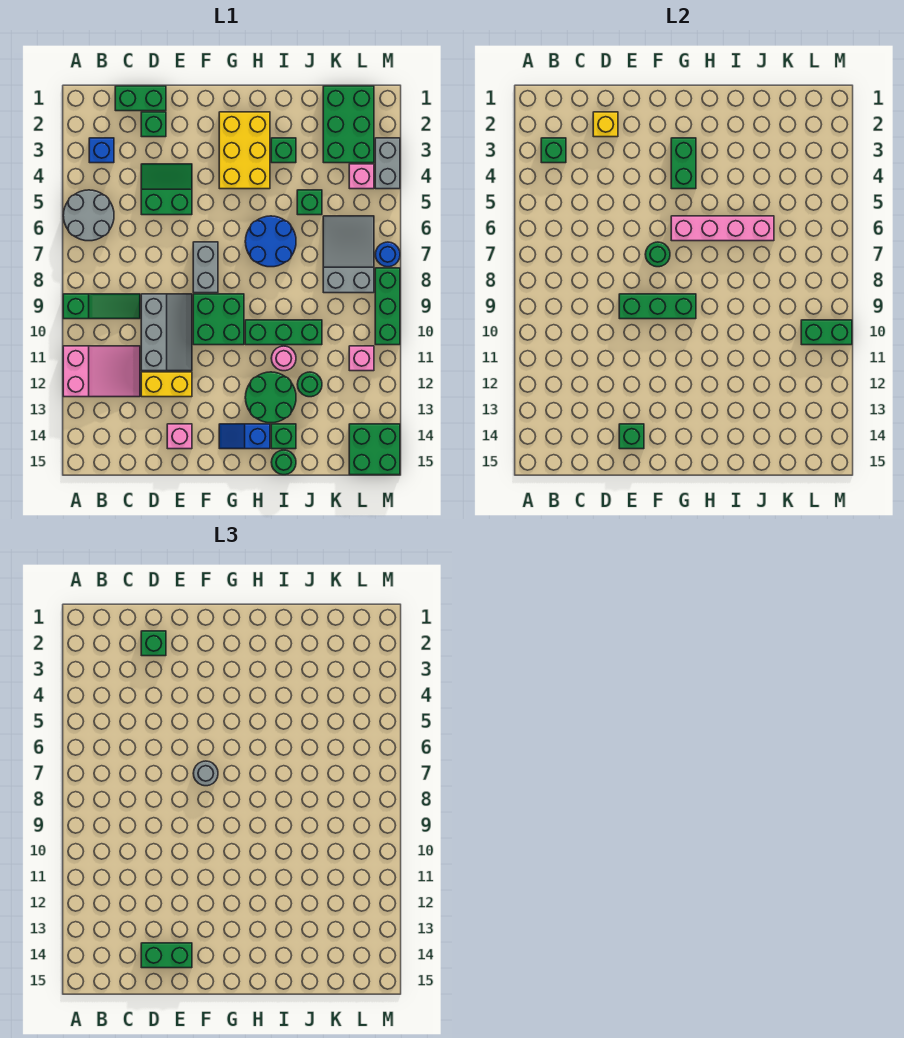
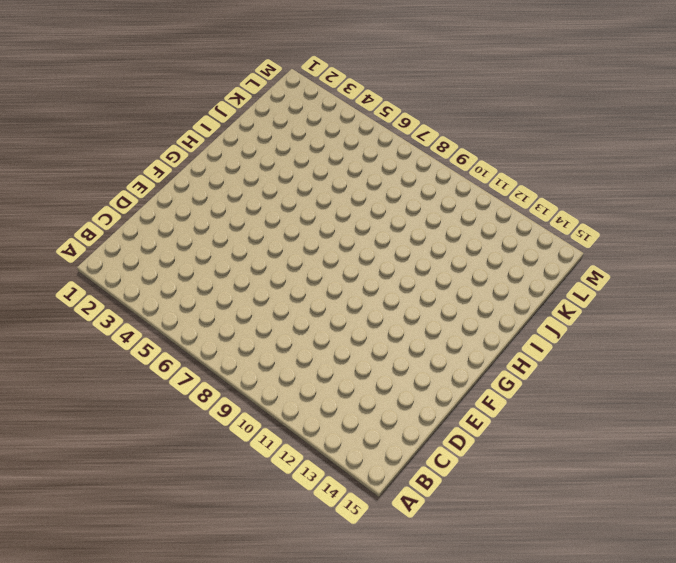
none -> grey 2x2 round brick [63,190,114,241]
none -> green 1x3 slope [63,294,140,319]
none -> pink 2x3 slope [63,346,140,397]
none -> blue 1x1 brick [89,138,114,163]

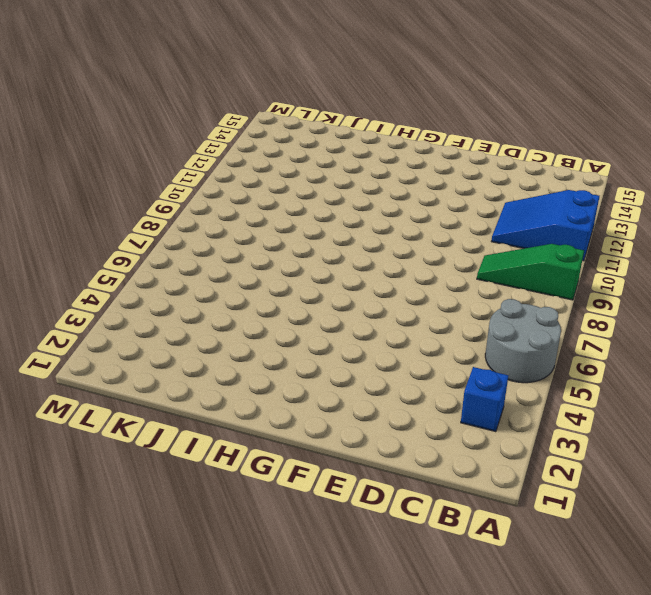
blue 2x3 slope [491,190,599,261] -> pink 2x3 slope [63,346,140,397]
none -> green 1x2 brick [115,86,166,111]
none -> green 1x1 brick [141,112,166,137]
none -> green 2x2 slope [141,164,192,215]
none -> grey 2x3 slope [141,294,192,371]

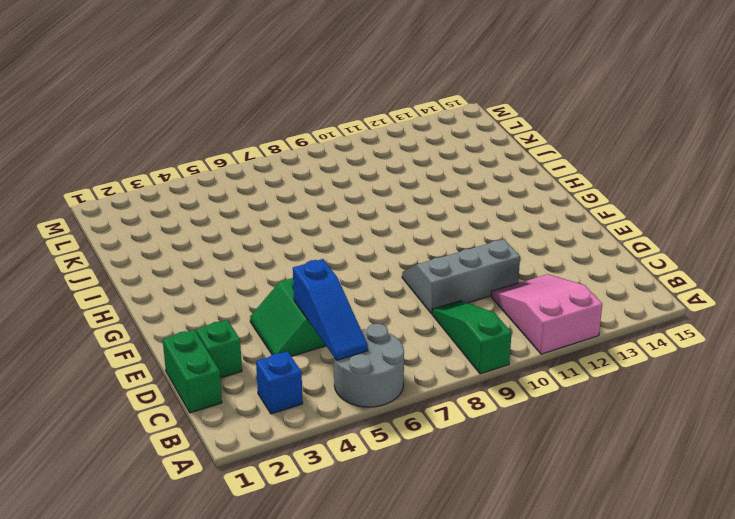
blue 1x3 slope [293,259,368,360] -> none
none -> yellow 1x2 brick [141,372,192,397]
none -> pink 1x1 brick [167,424,192,449]
none -> grey 1x2 brick [193,242,218,293]
none -> green 2x2 brick [193,294,244,345]

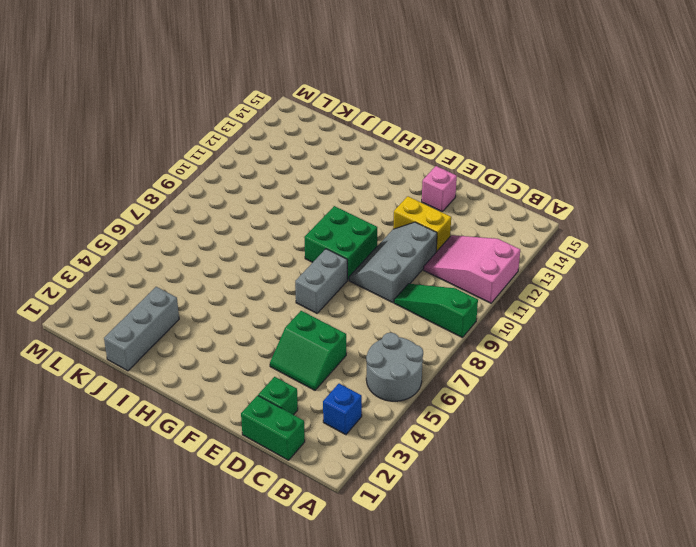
grey 1x3 brick [104,287,179,371] -> none
none -> yellow 2x3 brick [219,112,270,189]
none -> blue 1x2 slope [219,424,270,449]
none -> blue 2x2 round brick [245,216,296,267]
none -> green 1x3 brick [245,320,322,345]

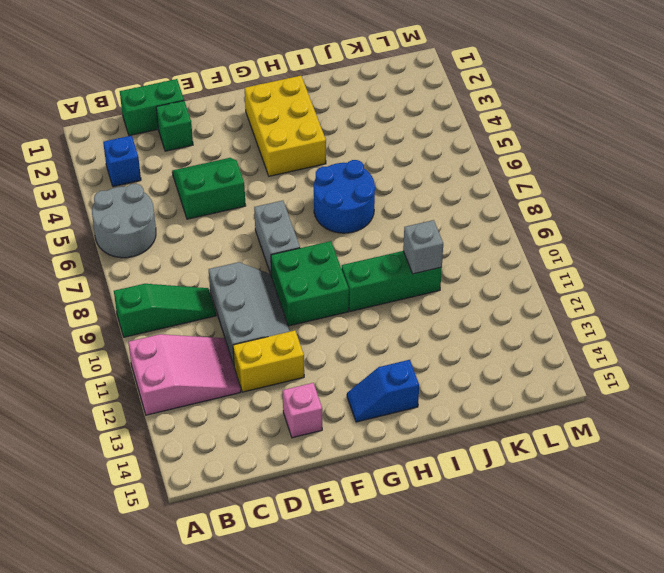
grey 1x1 brick [403,220,443,274] -> none
none -> green 2x2 round brick [245,372,296,423]
none -> green 1x1 brick [271,138,296,163]
none -> pink 1x1 round brick [271,346,296,371]
none -> green 1x1 brick [271,424,296,449]

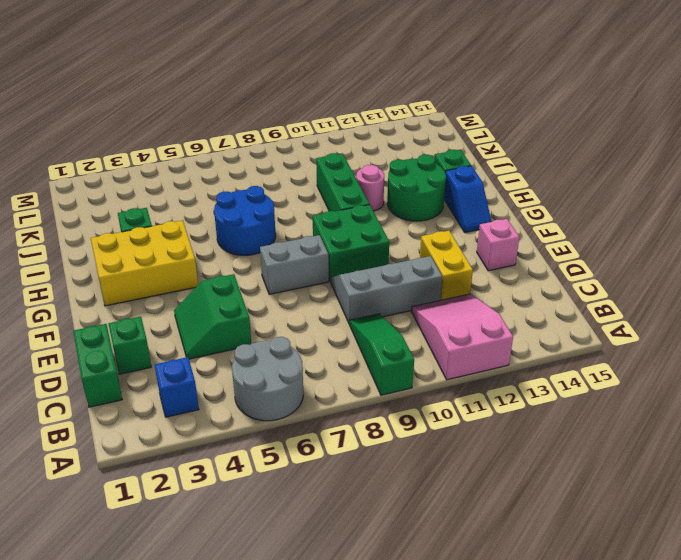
none -> green 1x1 round brick [271,450,296,475]
none -> green 1x1 brick [297,190,322,215]
none -> green 1x1 round brick [297,372,322,397]
none -> green 2x3 brick [323,86,374,163]

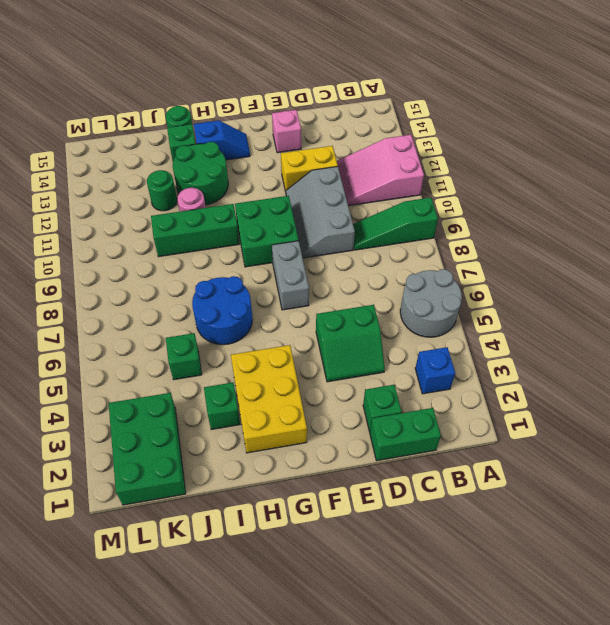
none -> grey 2x3 slope [323,216,374,293]
none -> pink 1x1 brick [349,164,374,189]
none -> pink 1x1 brick [349,346,374,371]
none -> green 2x2 brick [349,424,400,475]

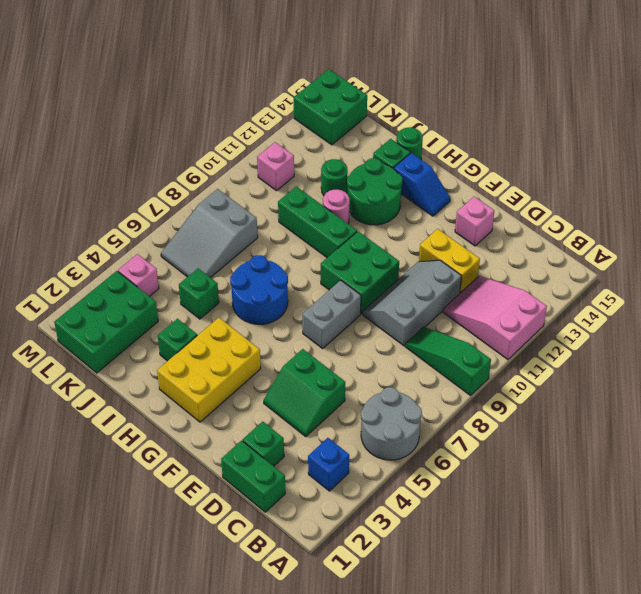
none -> grey 1x2 brick [375,138,400,189]
none -> blue 1x1 round brick [375,242,400,267]
none -> green 1x3 brick [375,268,400,345]
none -> green 1x1 brick [541,138,566,163]

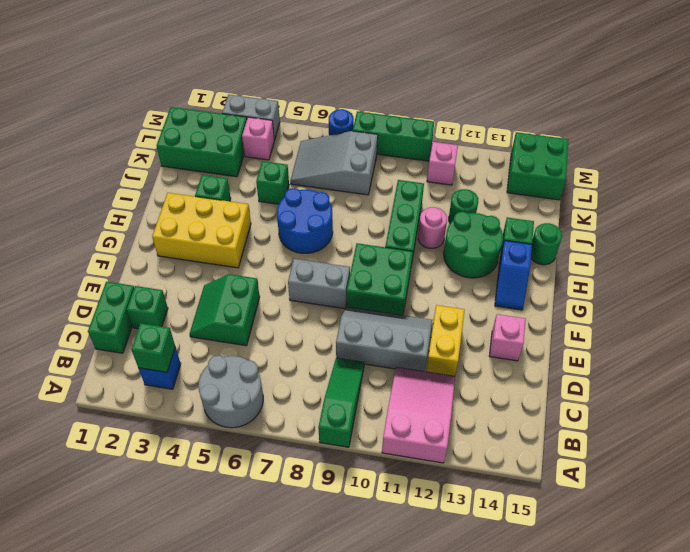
none -> yellow 1x1 brick [593,112,618,137]
none -> green 1x3 brick [619,294,696,319]
none -> green 1x1 brick [619,424,644,449]
none -> green 1x1 round brick [645,242,670,267]

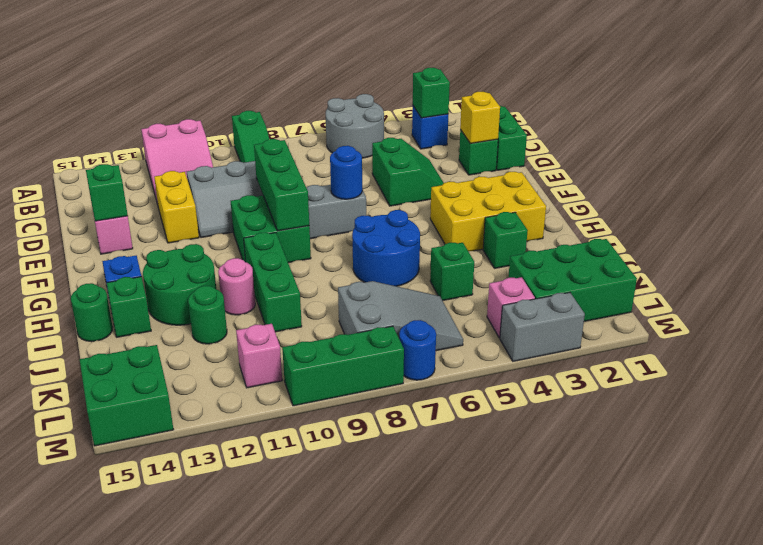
blue 1x1 round brick [330,146,362,199] -> green 1x1 round brick [645,242,670,267]
none -> green 1x2 brick [671,138,696,189]
none -> pink 1x4 brick [671,216,774,241]
none -> green 1x2 brick [801,320,852,345]
none -> green 1x1 brick [141,631,166,656]

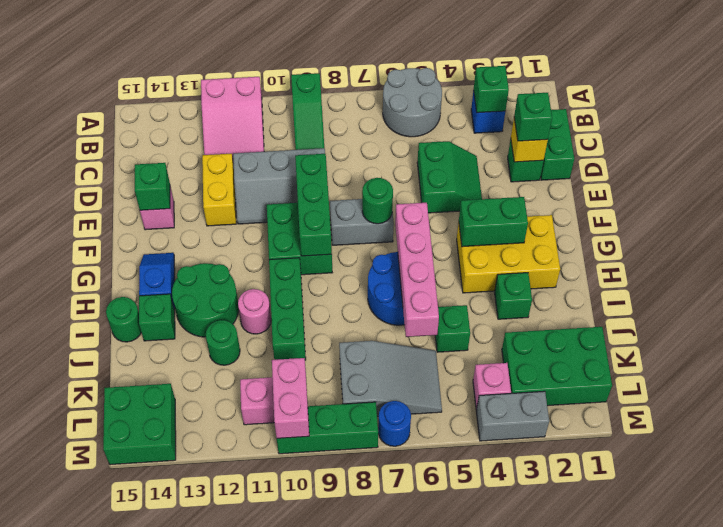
pink 1x2 brick [272,358,309,438] -> green 1x2 brick [801,320,852,345]
none -> green 1x2 brick [141,943,192,968]
none -> grey 1x1 round brick [193,761,218,786]

